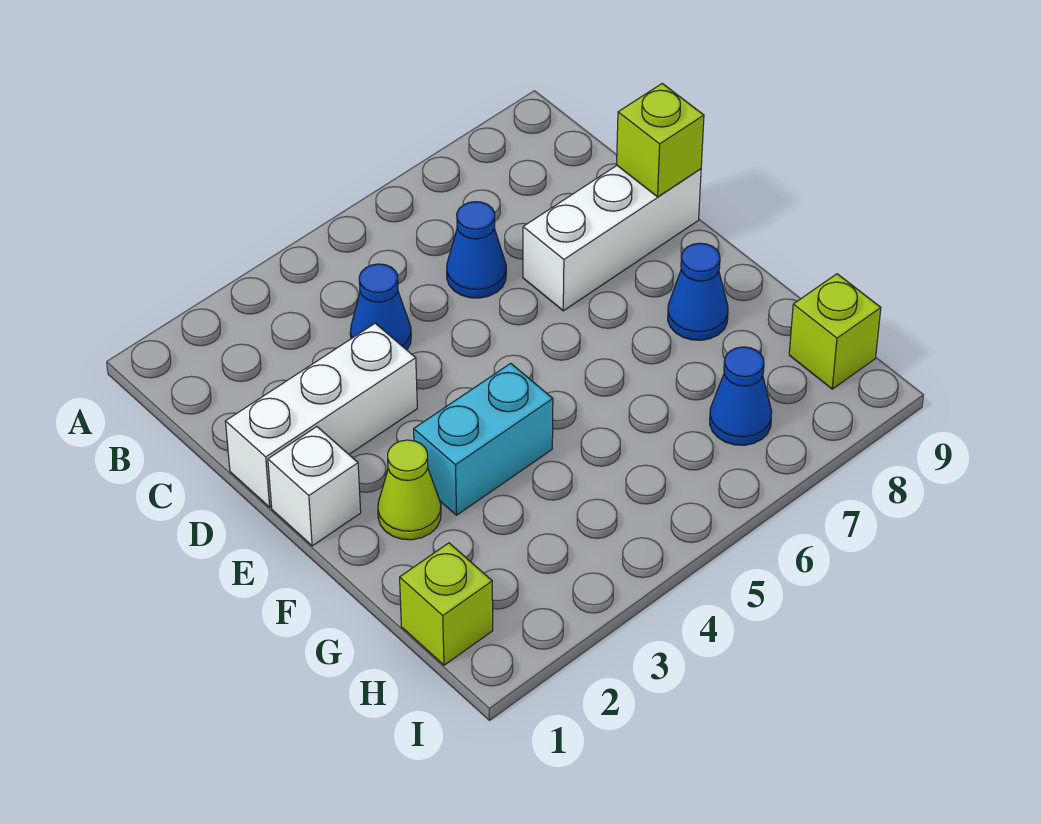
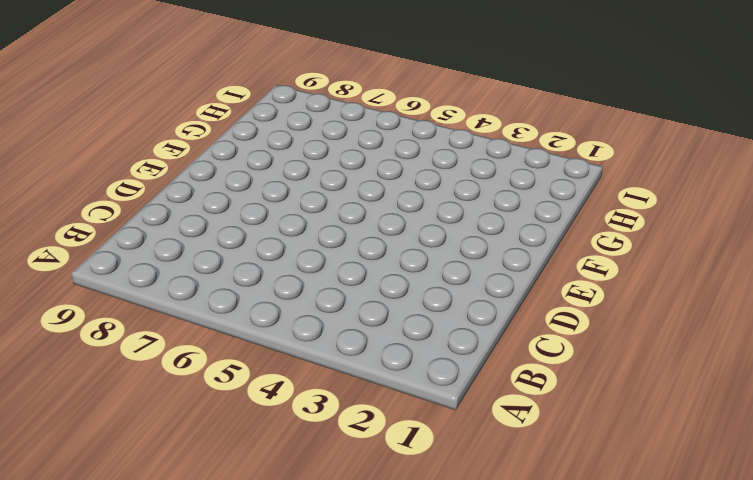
none -> blue 1x1 cone [350,264,411,350]
none -> blue 1x1 cone [447,202,506,298]
none -> white 1x3 brick [225,323,417,507]

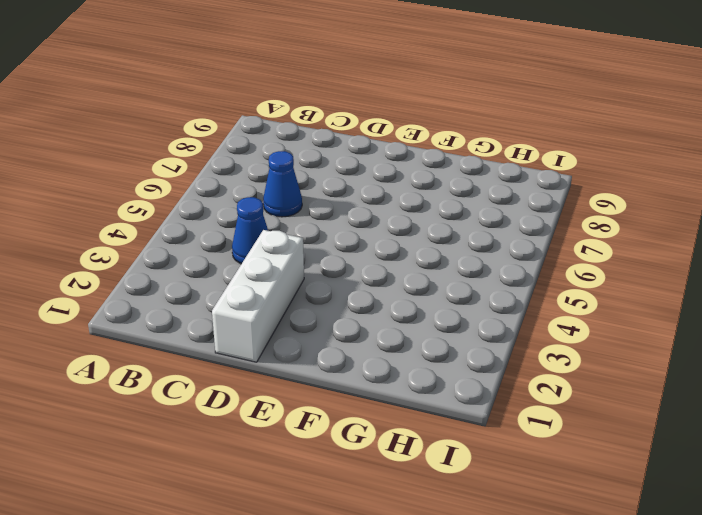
none -> white 1x3 brick [523,166,701,311]
none -> white 1x1 brick [268,427,361,546]
none -> lime 1x1 cone [378,440,441,540]

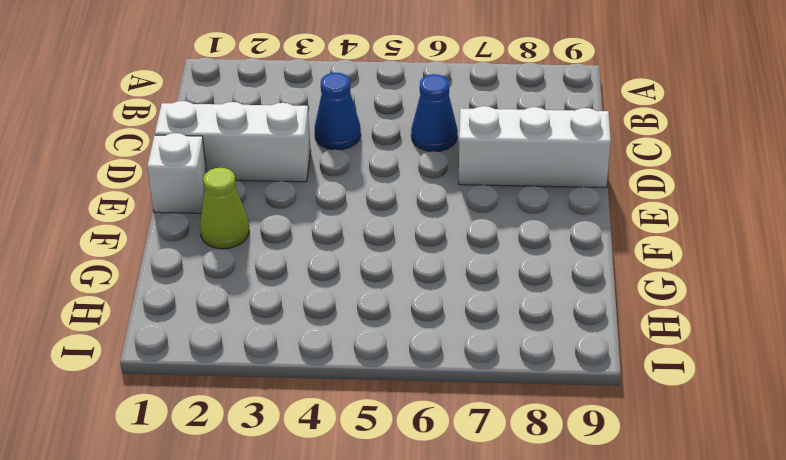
none -> cyan 1x2 brick [414,363,553,515]
none -> blue 1x1 cone [668,243,728,340]
none -> lime 1x1 brick [400,543,493,665]

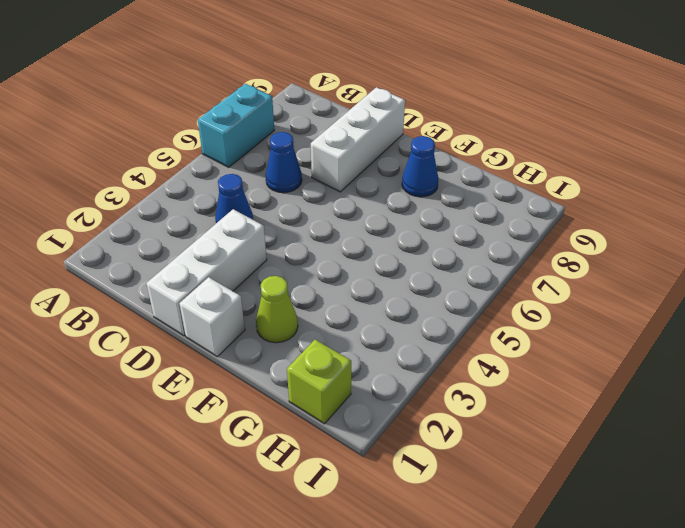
cyan 1x2 brick [198,84,274,167] -> cyan 1x2 brick moved to [414,363,553,515]
none -> blue 1x1 cone [710,347,772,445]
none -> lime 1x1 brick [789,274,881,389]
none -> lime 1x1 brick [617,84,704,197]

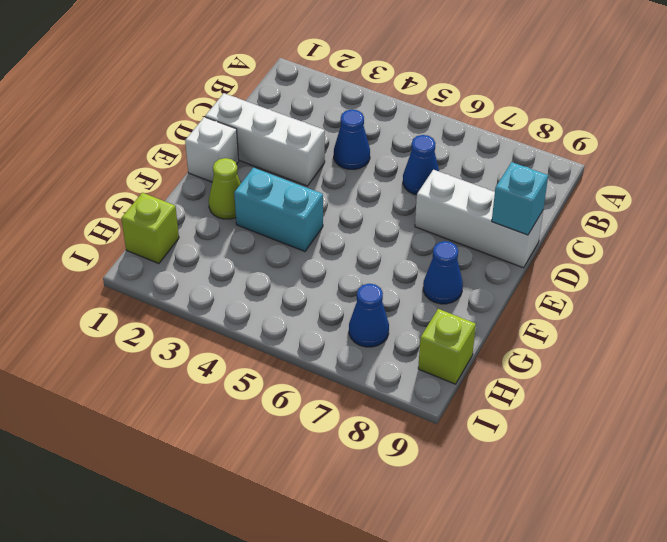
cyan 1x1 brick [492,162,548,235] -> lime 1x1 brick [617,84,704,197]

